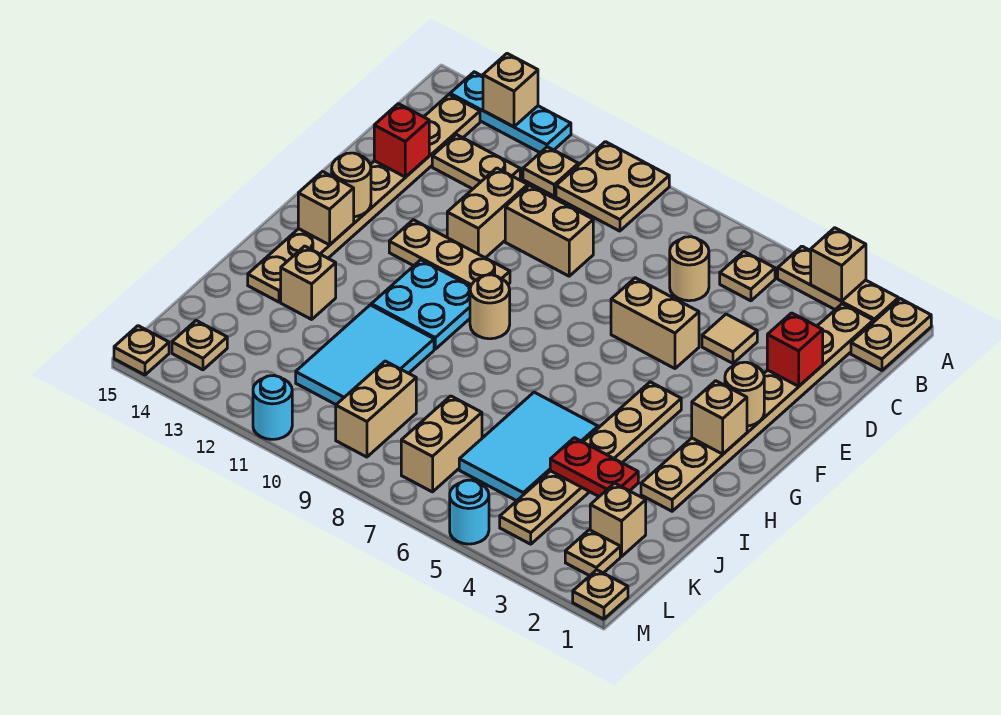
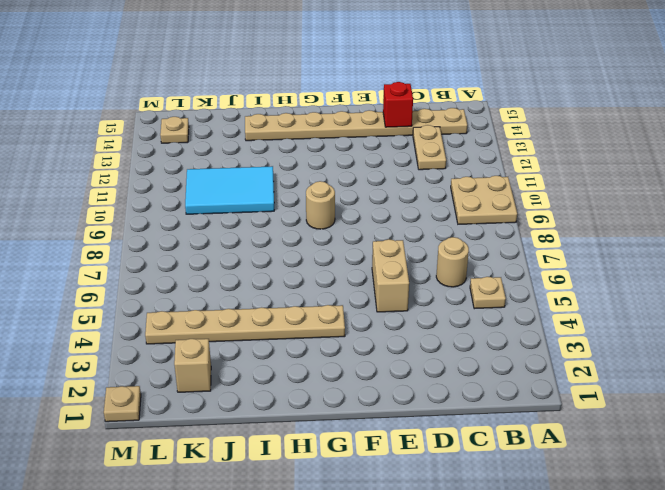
none -> tan 1x2 plate [851,299,931,371]
none -> tan 1x3 plate [778,246,899,322]
none -> cyan 1x3 plate [450,72,571,153]
none -> tan 1x8 plate [641,304,873,511]

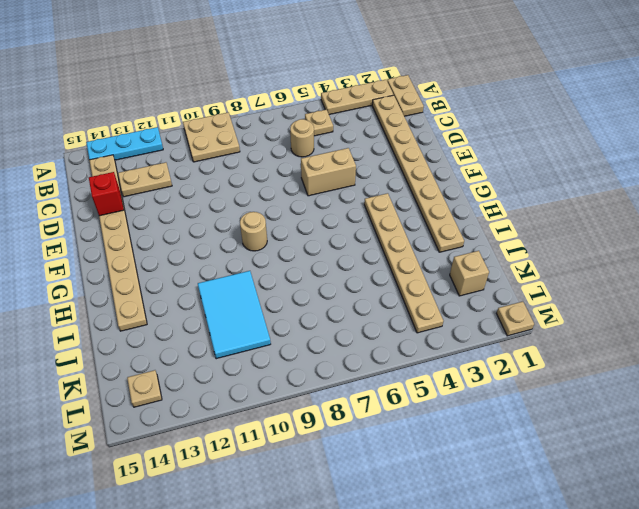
none -> tan 1x1 plate [523,147,578,196]
none -> tan 1x1 tile [702,314,757,363]
none -> tan 1x2 brick [505,185,593,276]
none -> tan 1x2 brick [447,168,528,258]

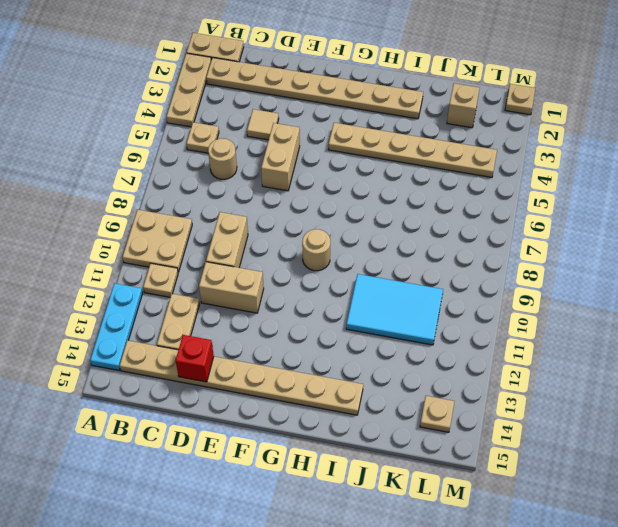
none -> tan 1x3 plate [389,220,510,286]
none -> cyan 2x2 plate [371,260,471,349]
none -> cyan 2x3 tile [459,392,598,501]
none -> tan 1x1 brick [281,246,336,319]

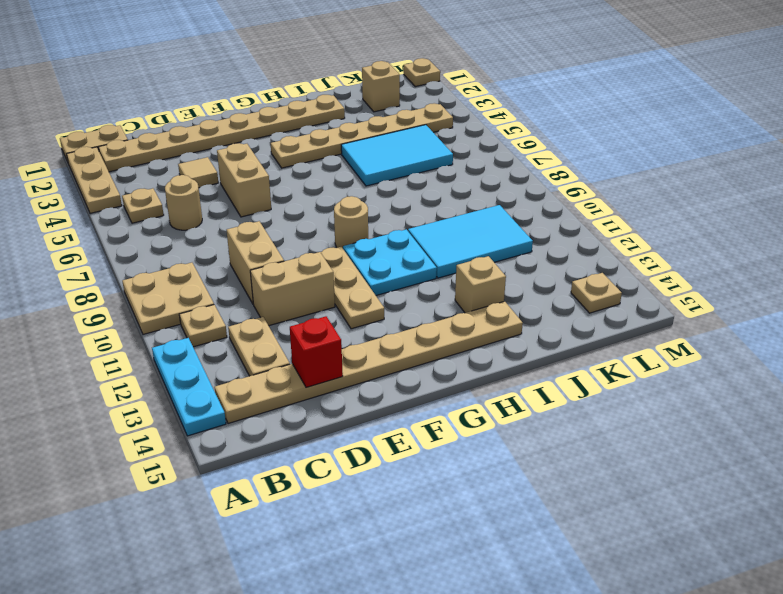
none -> tan 1x2 brick [401,396,482,492]
none -> tan 1x2 brick [336,361,416,457]
none -> tan 1x1 plate [565,530,620,576]
none -> cyan 1x1 round brick [450,480,489,544]

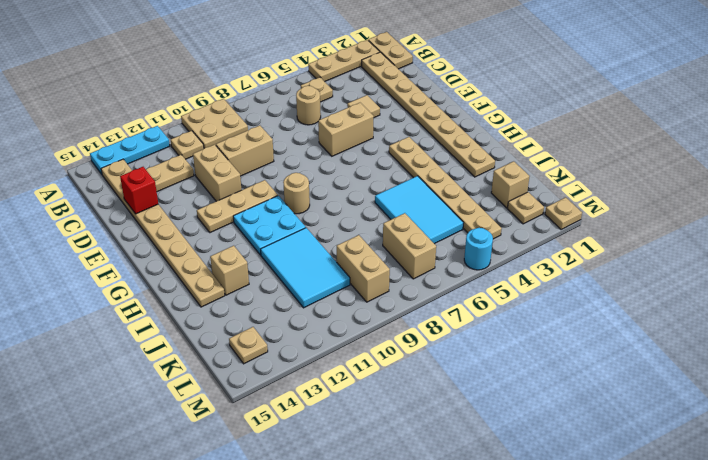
none -> cyan 1x1 round brick [253,376,292,439]
none -> tan 1x1 plate [114,326,169,375]
none -> tan 1x1 brick [811,228,866,301]
none -> tan 1x1 brick [483,53,538,127]

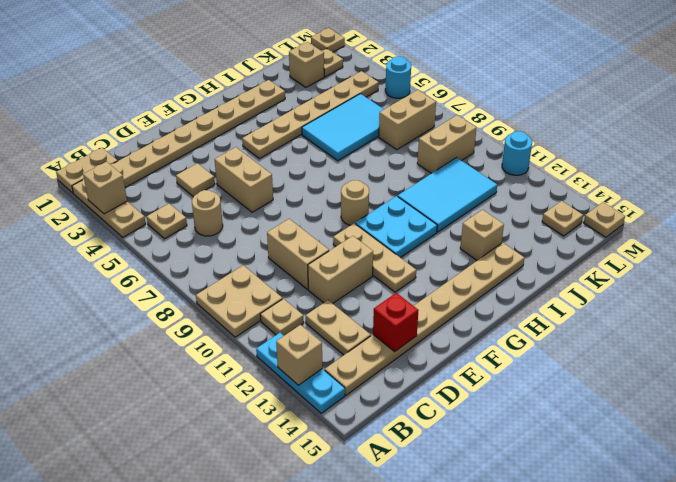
none -> red 1x1 brick [767,313,823,386]
none -> tan 1x1 round brick [725,362,764,426]
none -> tan 1x1 round brick [332,153,371,217]
none -> tan 1x1 brick [692,381,747,454]

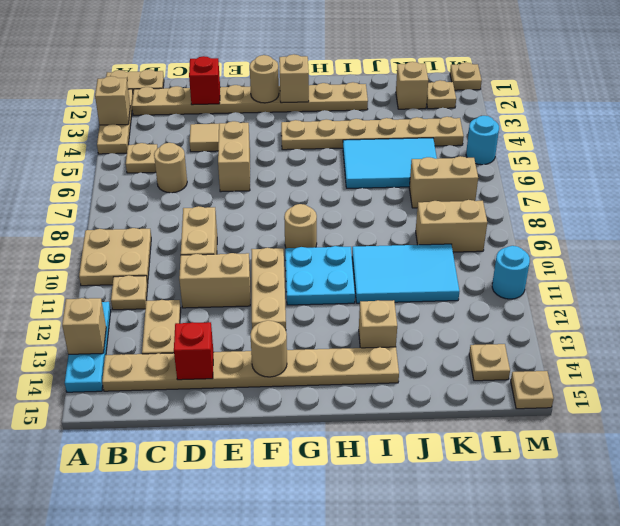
none -> tan 1x1 brick [298,171,354,245]
none -> red 1x2 plate [550,438,638,497]

